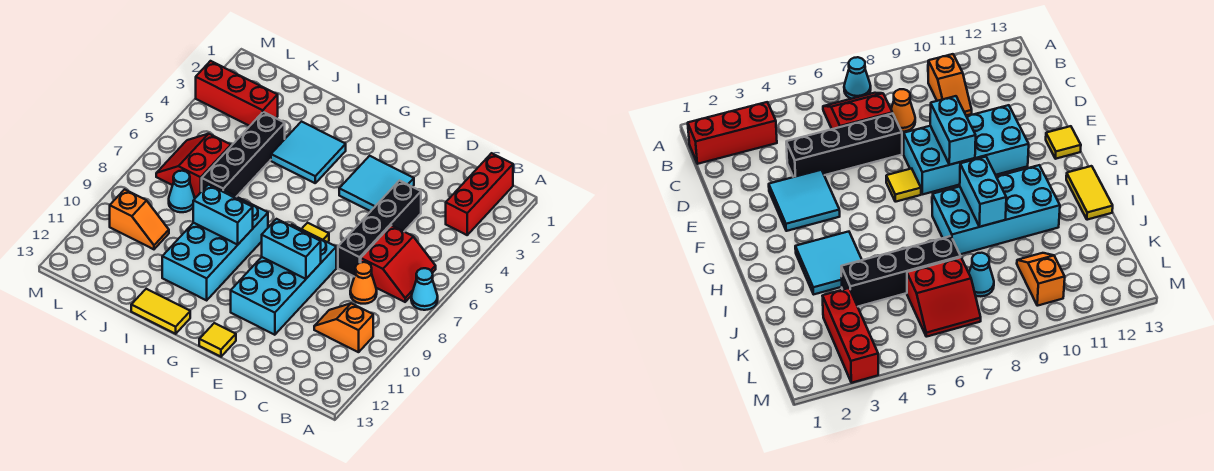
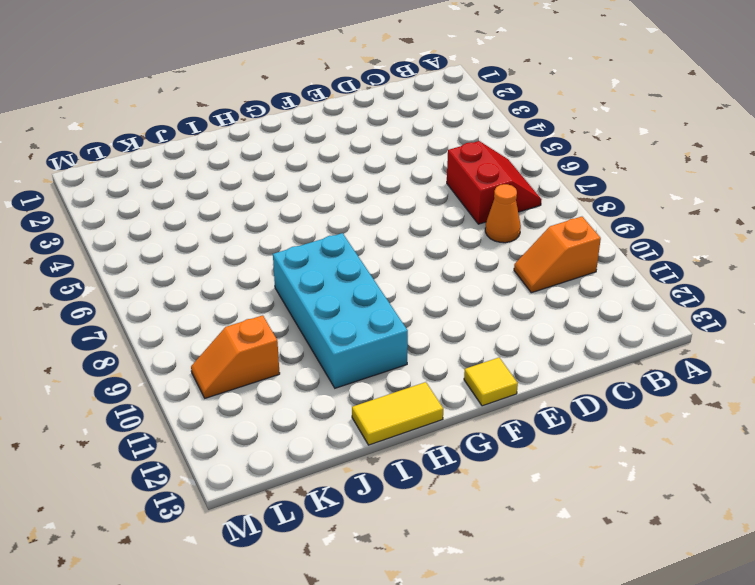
orange 1x2 slope [191,315,280,398] -> orange 1x2 slope turned to [110,189,169,249]
none -> cyan 1x1 cone [411,268,438,310]
none -> red 1x3 brick [446,153,513,235]
none -> black 1x4 brick [338,181,421,276]

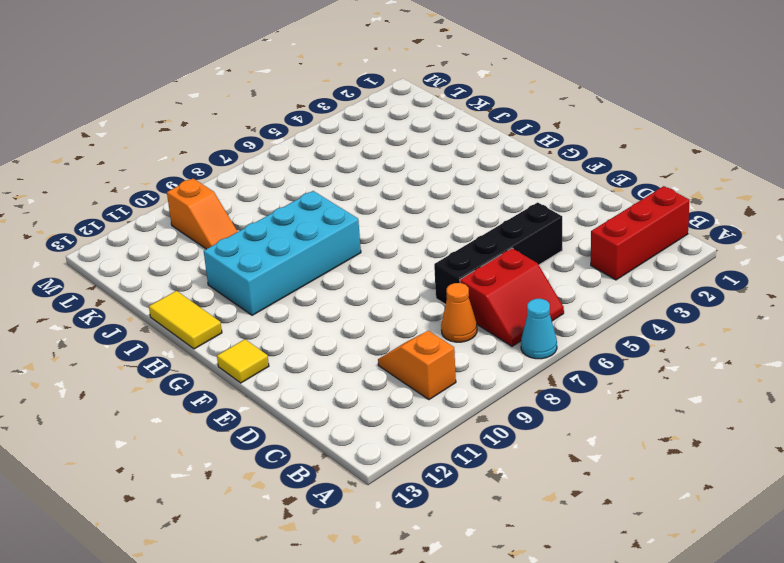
none -> cyan 2x2 tile [339,156,414,211]
none -> cyan 2x4 brick [231,225,336,335]
none -> yellow 1x1 tile [302,223,329,242]

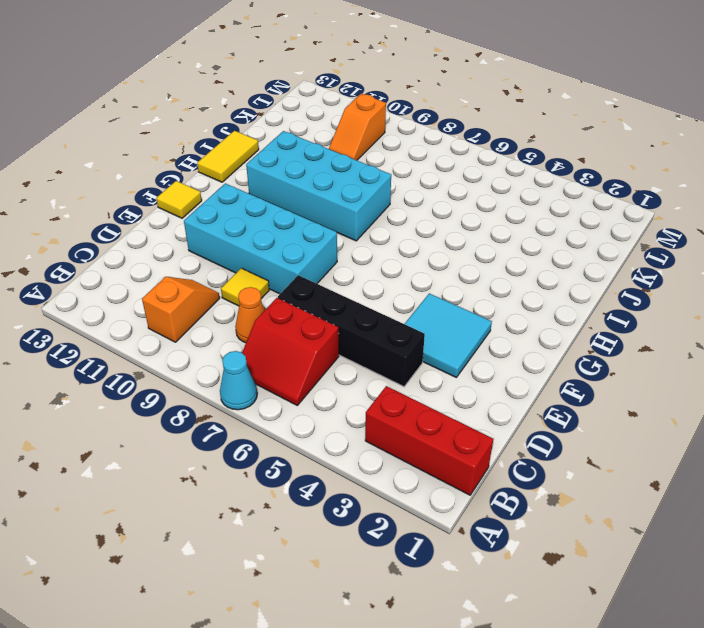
yellow 1x1 tile [221,268,269,306] -> yellow 1x1 tile moved to [302,223,329,242]
none -> cyan 2x2 tile [271,122,346,183]
none -> black 1x4 brick [202,112,285,197]
none -> red 1x3 brick [196,61,278,126]

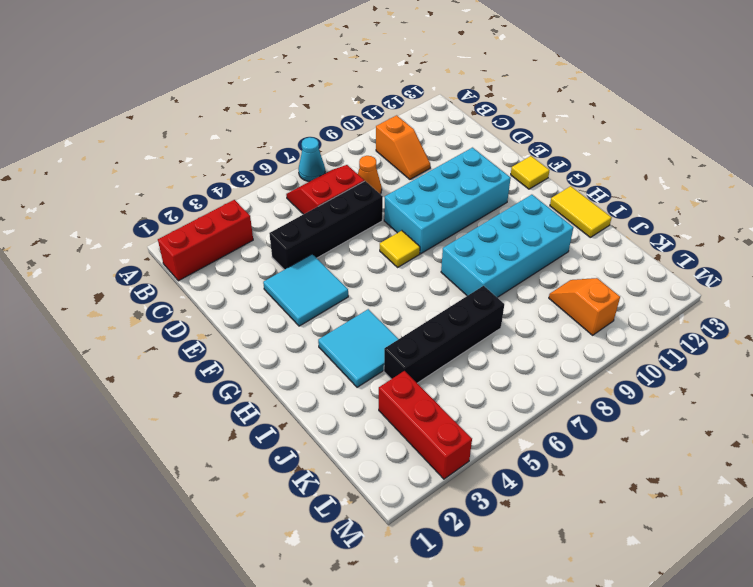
none -> red 2x2 slope [156,134,231,197]
none -> cyan 1x1 cone [169,171,195,212]
none -> cyan 1x2 brick [262,219,321,279]

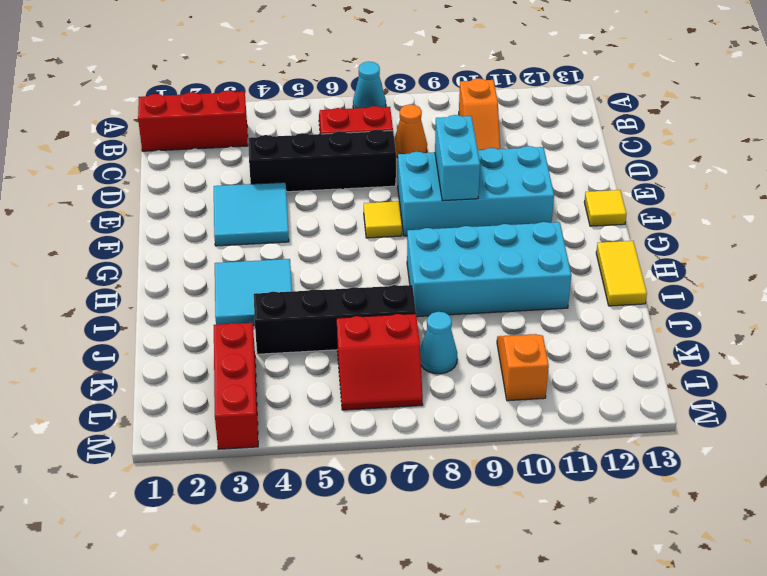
none -> cyan 1x2 brick [193,185,253,245]

